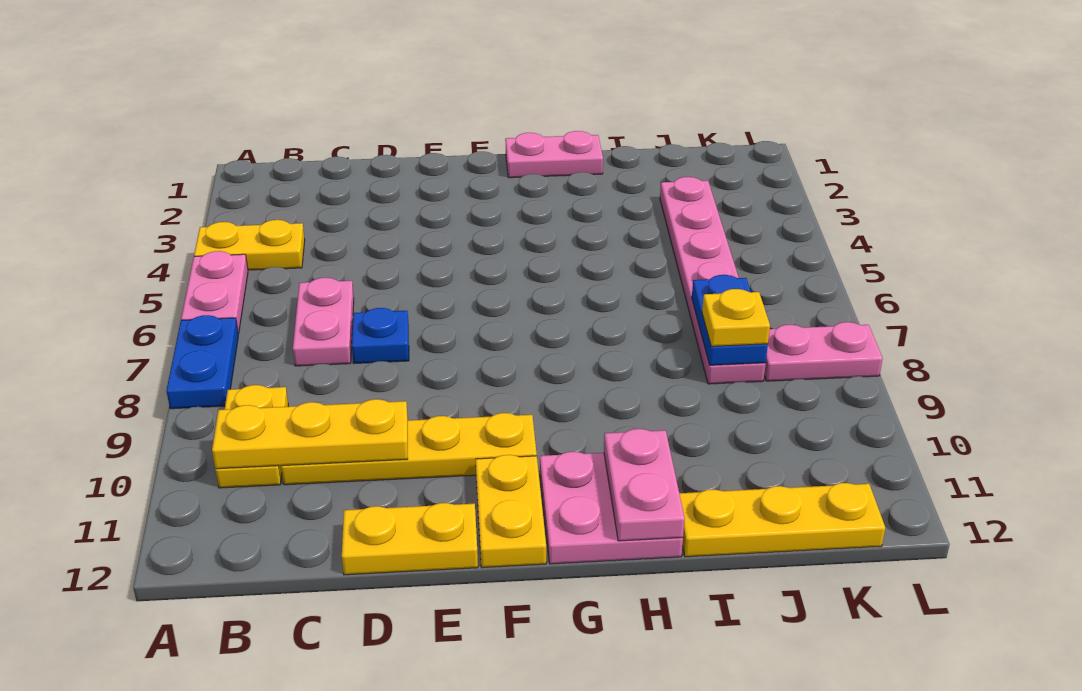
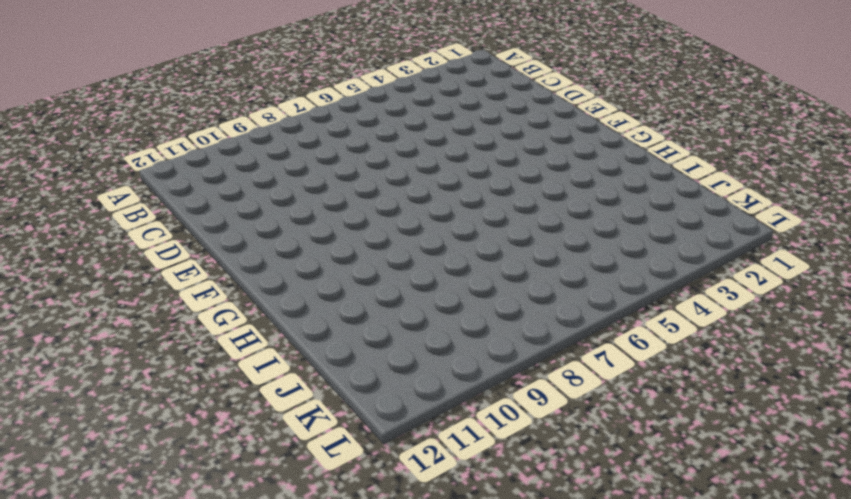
none -> yellow 1x2 plate [194,220,305,270]
none -> pink 1x2 plate [181,251,248,334]
none -> blue 1x2 plate [166,315,238,409]

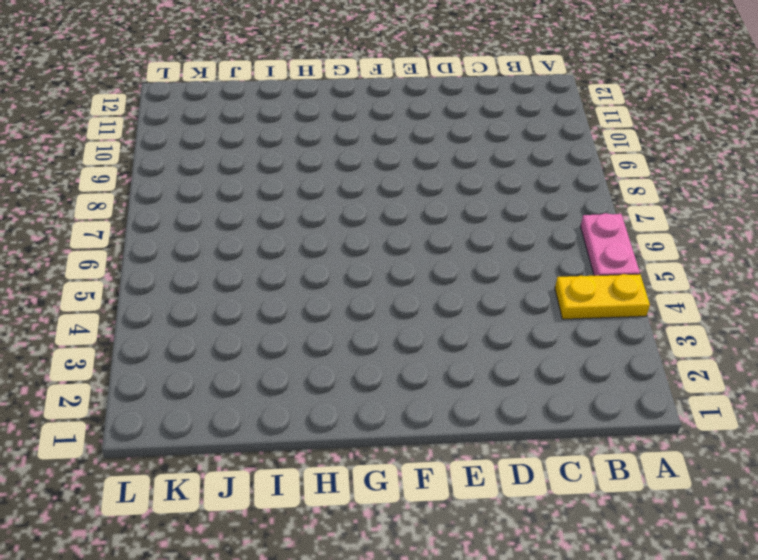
none -> blue 1x2 plate [166,315,238,409]
none -> yellow 1x2 plate [216,385,288,488]
none -> pink 1x2 plate [293,278,354,366]

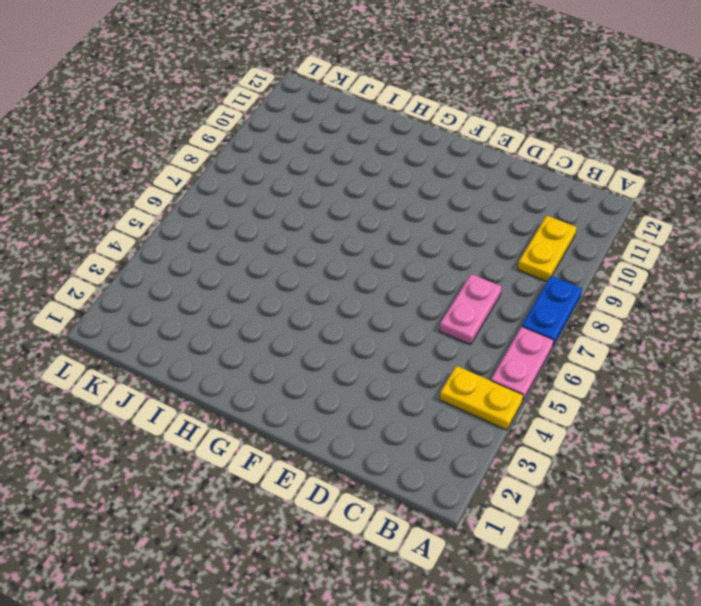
none -> yellow 1x4 plate [281,413,537,485]
none -> blue 1x1 plate [352,308,409,363]
none -> yellow 1x2 plate [342,503,478,575]

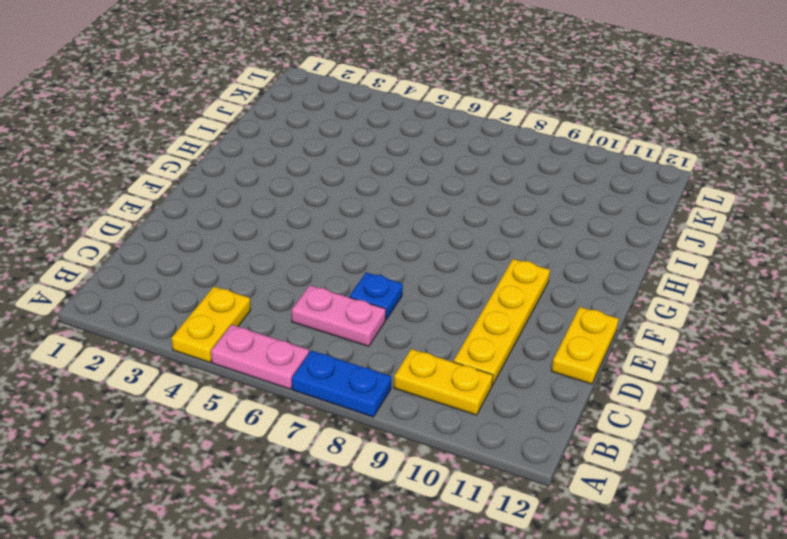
none -> yellow 1x2 plate [476,455,546,568]
none -> pink 1x2 plate [505,131,603,178]
none -> pink 2x2 plate [540,452,683,564]

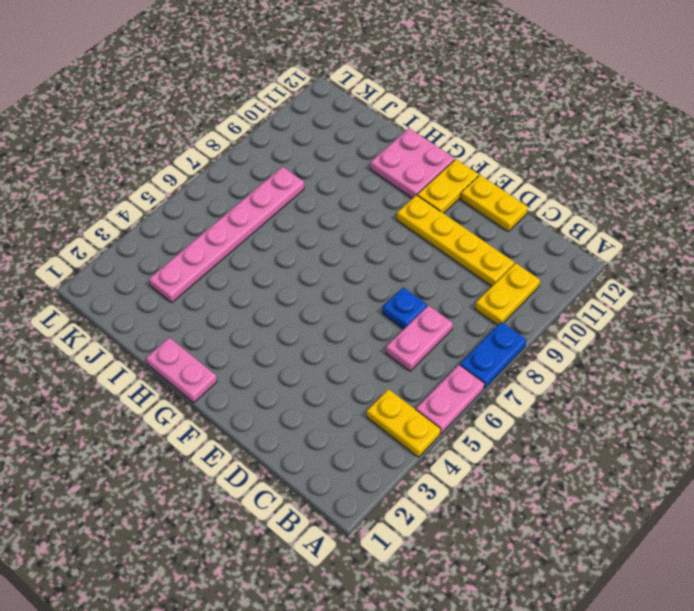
none -> yellow 1x3 plate [679,483,885,557]
none -> pink 1x2 plate [764,322,883,381]
none -> yellow 1x3 plate [212,399,408,469]

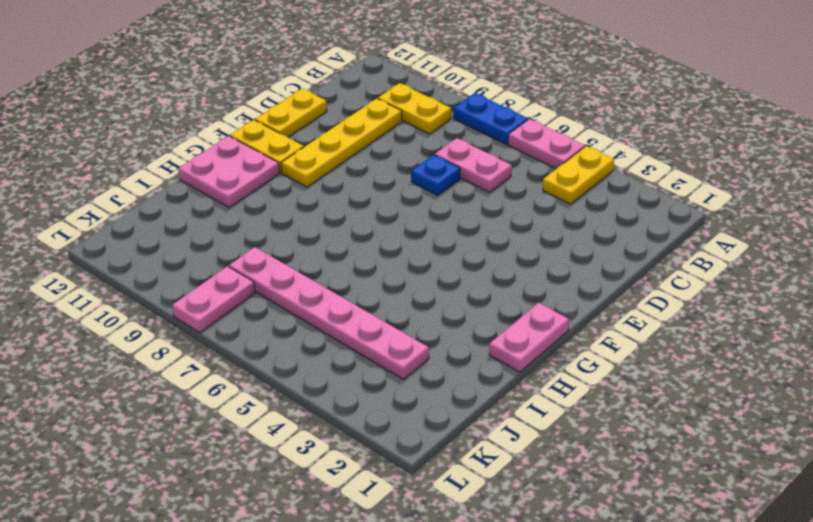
none -> yellow 1x3 plate [679,483,885,557]
none -> yellow 1x3 plate [212,399,408,469]
none -> pink 1x2 plate [604,429,685,541]

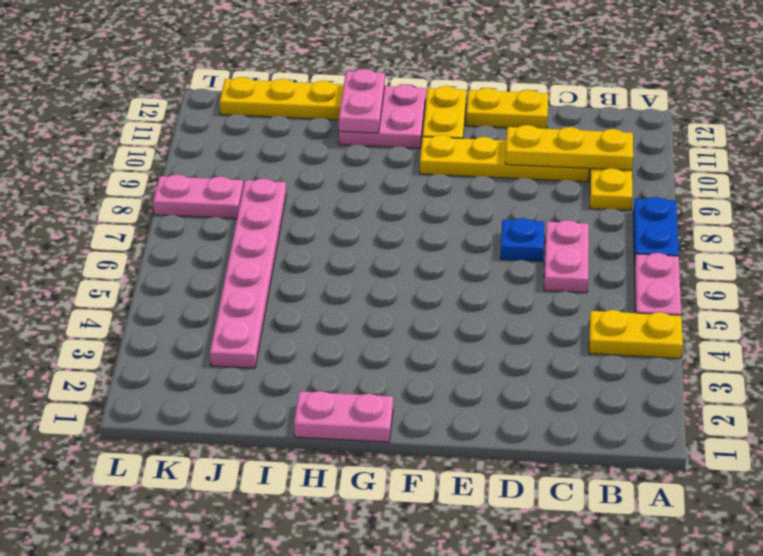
none -> blue 1x2 plate [692,275,768,365]
none -> yellow 1x1 plate [702,289,770,346]

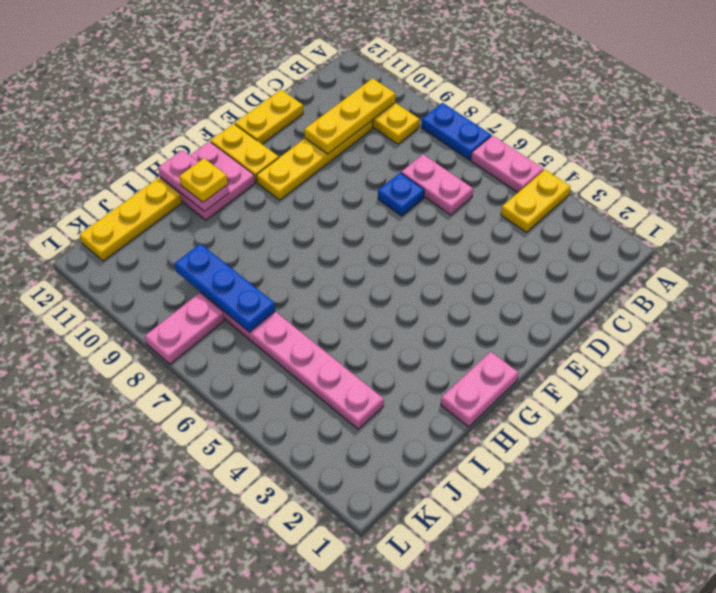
yellow 1x1 plate [179,158,228,202] -> yellow 1x1 plate moved to [702,289,770,346]
blue 1x3 plate [175,244,275,332] -> blue 1x2 plate [692,275,768,365]

